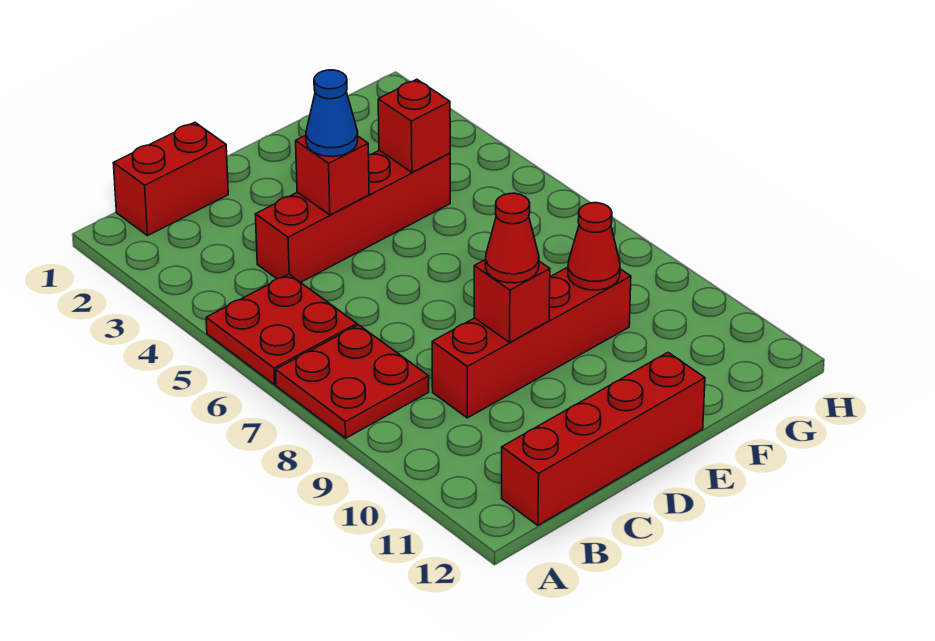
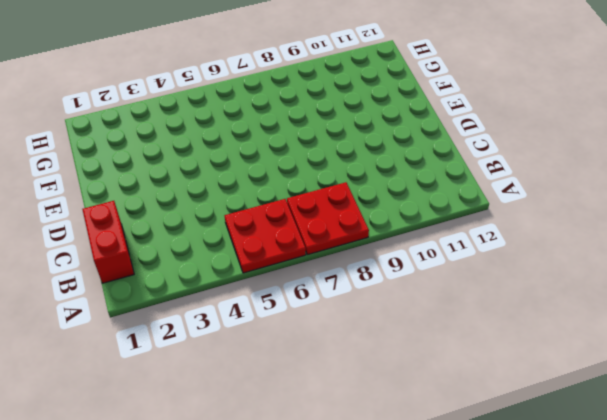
none -> red 1x4 brick [502,353,705,525]
none -> red 1x4 brick [255,150,450,282]
none -> red 1x4 brick [432,267,631,418]

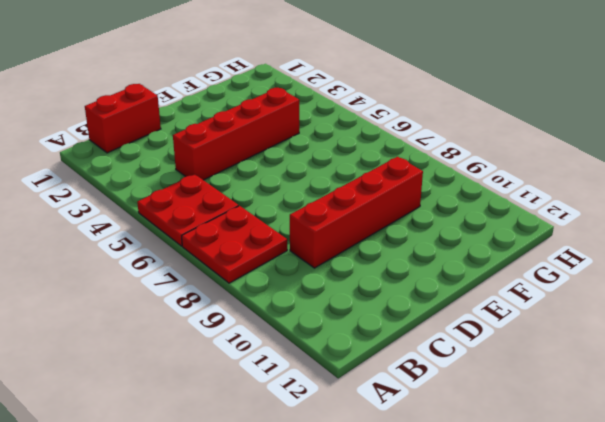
none -> red 1x4 brick [502,353,705,525]
none -> red 1x1 brick [296,135,369,215]
none -> red 1x1 brick [474,259,550,342]

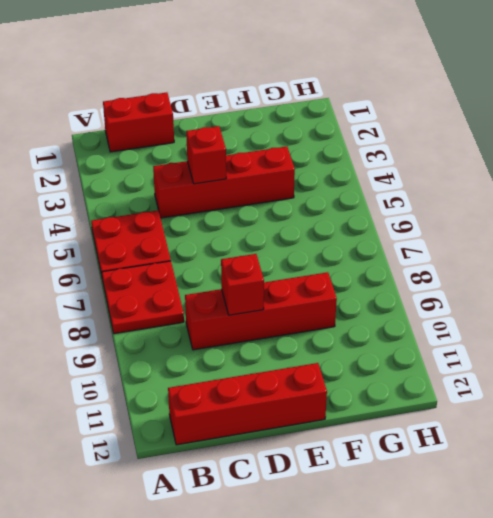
none -> red 1x1 brick [378,79,450,172]
none -> red 1x1 cone [568,203,620,290]
none -> blue 1x1 cone [306,70,358,157]

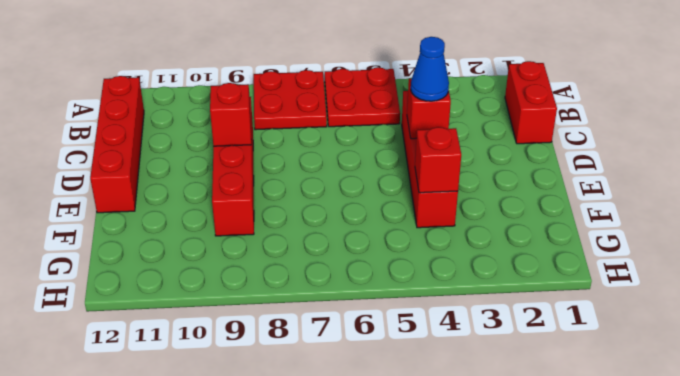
none -> red 1x1 cone [568,203,620,290]
none -> red 1x1 cone [486,193,539,283]

